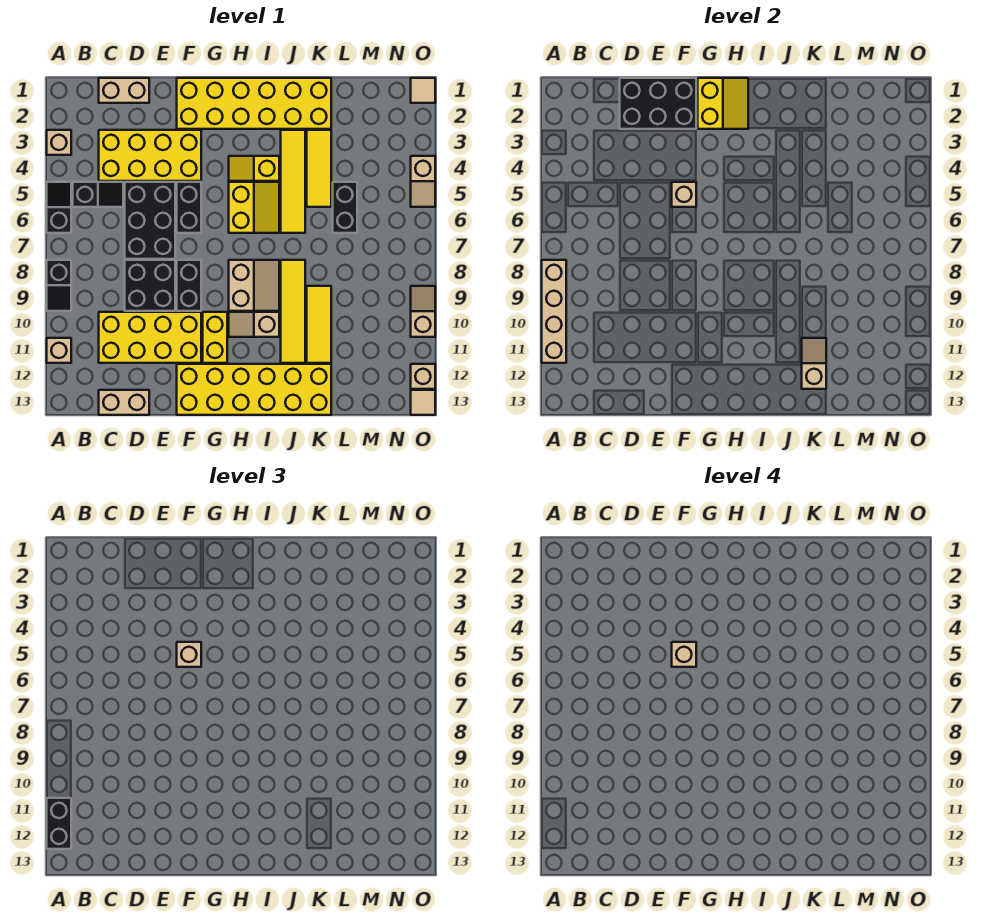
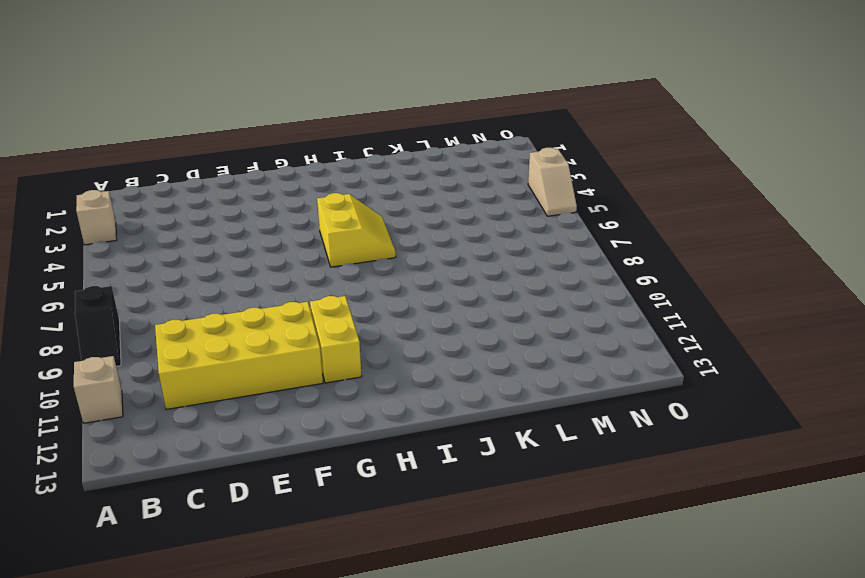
none -> black 1x2 slope [47,182,71,233]
none -> black 1x2 slope [73,182,123,207]
none -> tan 1x2 brick [99,78,149,103]
none -> yellow 2x4 brick [99,130,201,181]

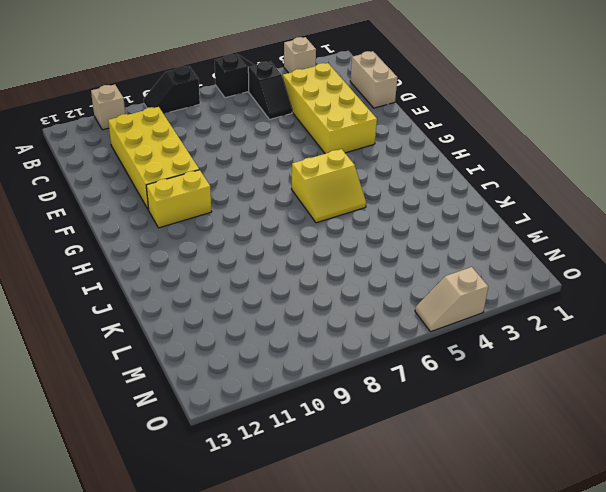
none -> tan 1x2 brick [99,390,149,415]
none -> black 2x3 brick [125,182,175,259]
none -> black 2x2 brick [125,260,175,311]
none -> yellow 2x6 brick [177,78,331,129]

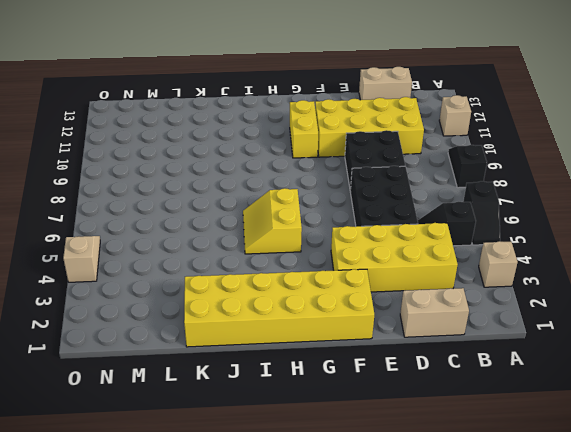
none -> black 1x2 brick [177,182,201,233]
none -> black 1x2 brick [177,260,201,311]
none -> yellow 2x6 brick [177,364,331,415]
none -> yellow 1x2 slope [229,156,279,181]

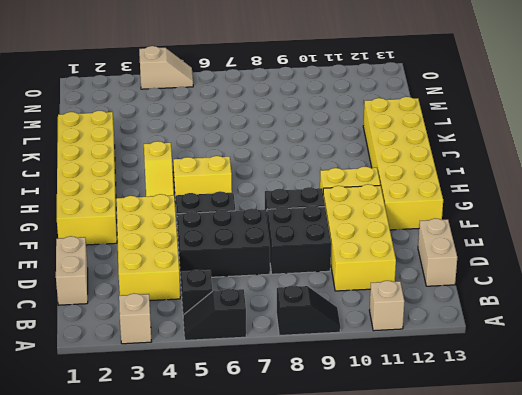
none -> tan 2x2 slope [229,260,279,311]
none -> tan 1x2 slope [229,312,279,337]
none -> yellow 1x4 tile [281,130,305,233]
none -> yellow 1x4 tile [281,260,305,363]

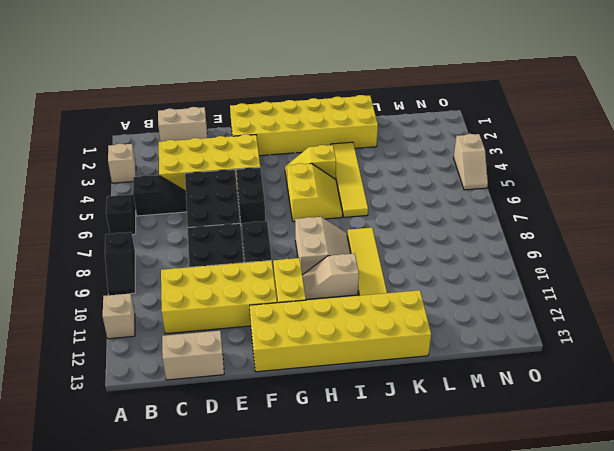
none -> yellow 1x3 tile [307,130,331,207]
none -> yellow 1x3 tile [307,286,331,363]
none -> black 1x2 brick [333,182,357,233]
none -> tan 1x1 tile [411,78,435,103]

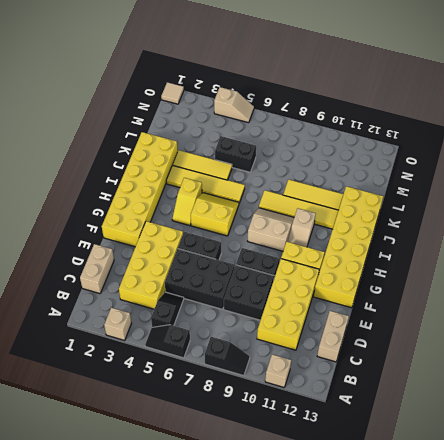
none -> tan 1x2 slope [411,286,435,337]
none -> tan 1x1 brick [411,364,435,389]
none -> tan 1x1 tile [411,390,435,415]
none -> tan 1x4 brick [542,260,566,363]

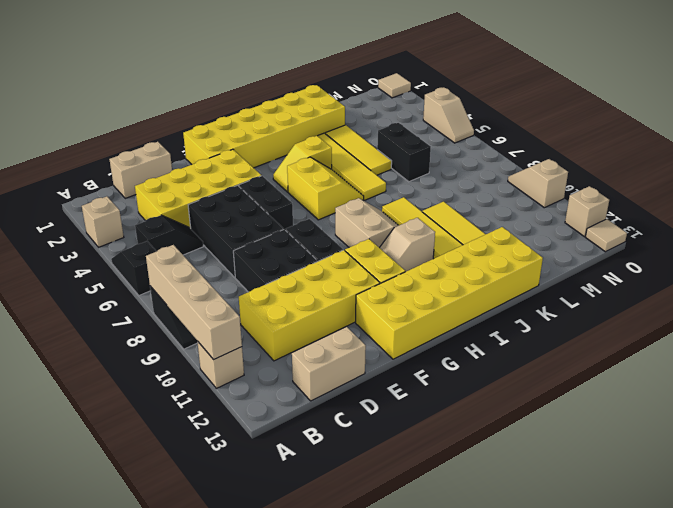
none -> black 2x3 brick [620,78,696,129]
none -> tan 1x1 brick [672,182,696,207]
none -> yellow 2x2 slope [698,78,748,129]
none -> tan 1x2 slope [802,338,826,389]

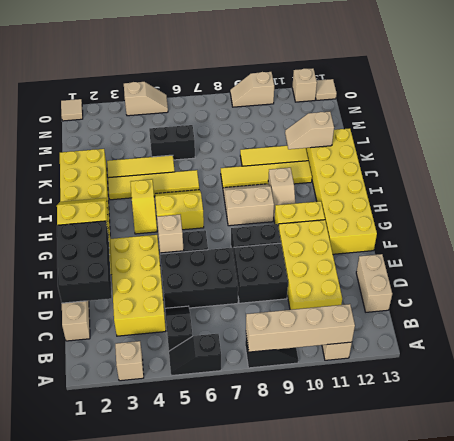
none -> black 1x2 brick [47,798,71,849]
none -> tan 1x1 brick [177,642,201,667]
none -> tan 1x1 brick [672,642,696,667]

